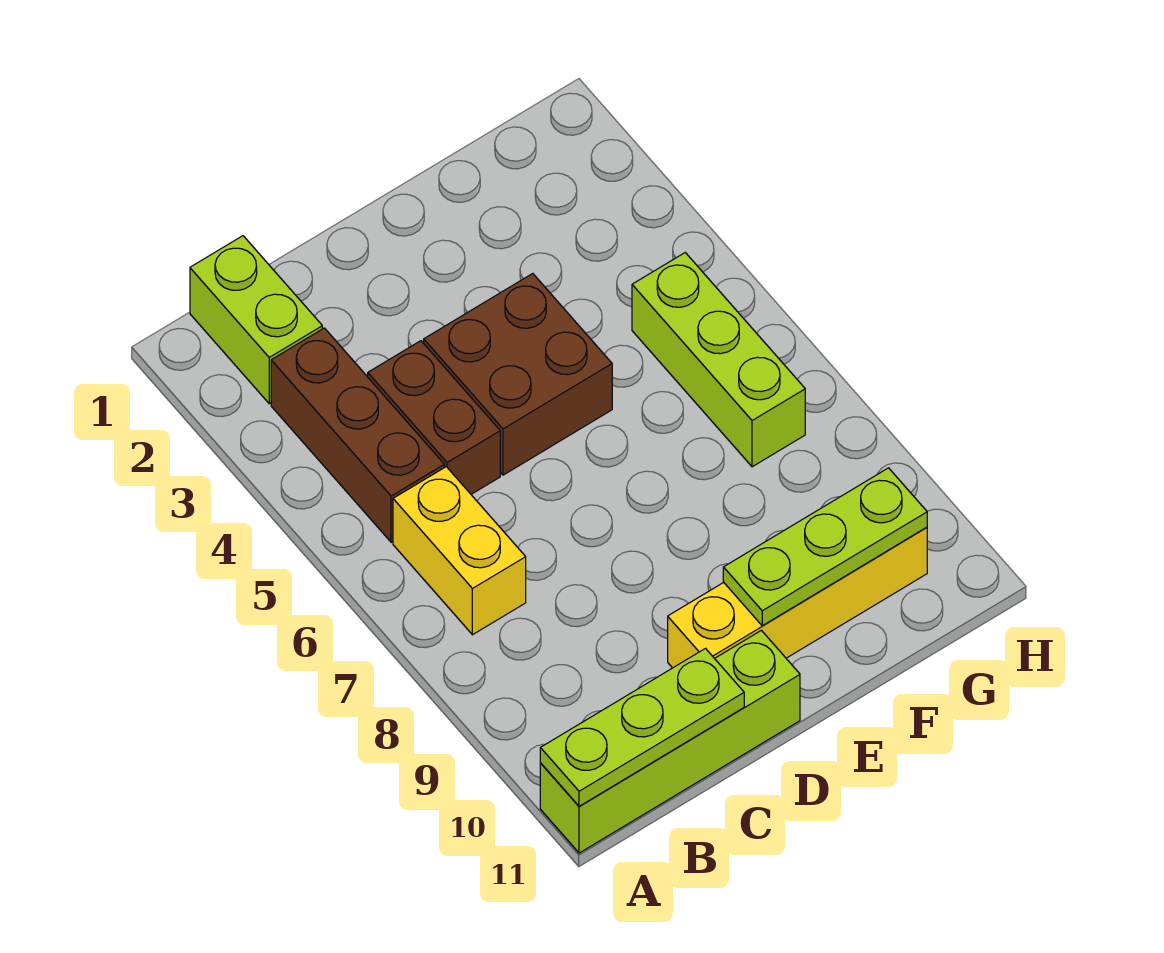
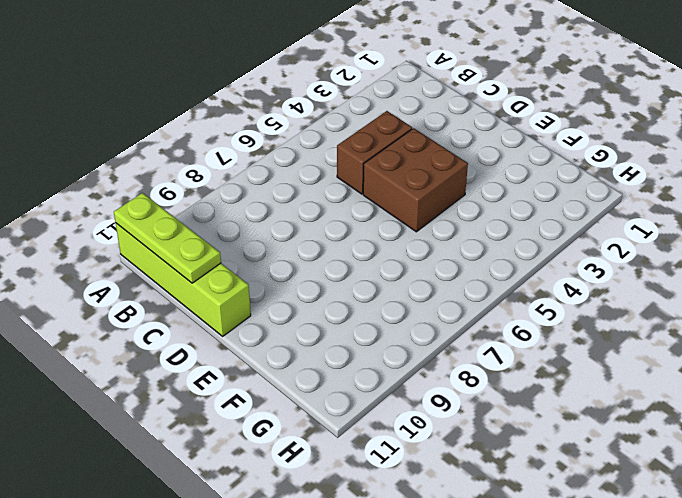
none -> lime 1x2 brick [190,236,322,404]
none -> brown 1x3 brick [271,328,444,542]

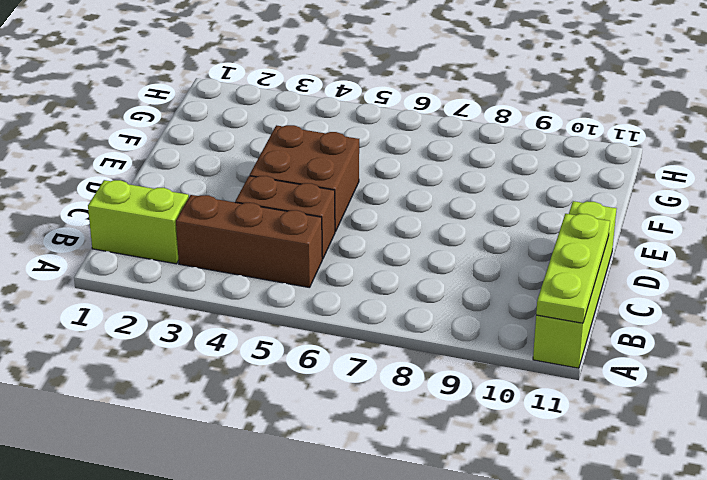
none -> yellow 1x2 brick [393,467,526,635]
none -> yellow 1x4 brick [668,527,927,668]

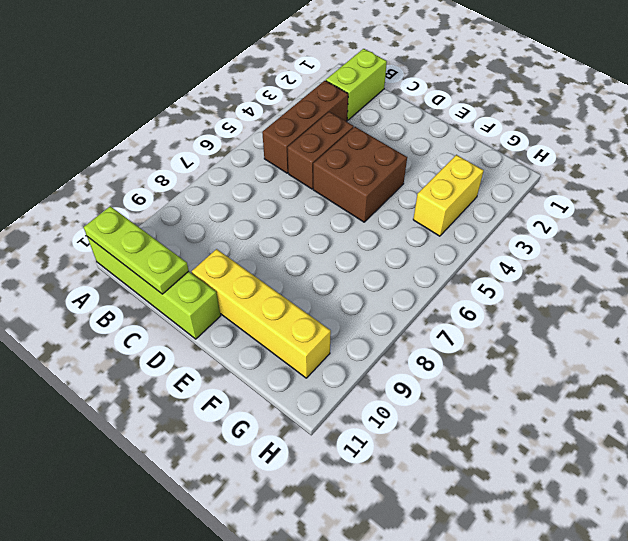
yellow 1x2 brick [413,155,484,236] -> yellow 1x2 brick moved to [393,467,526,635]
none -> lime 1x3 brick [632,253,805,467]
none -> lime 1x3 plate [723,468,927,626]

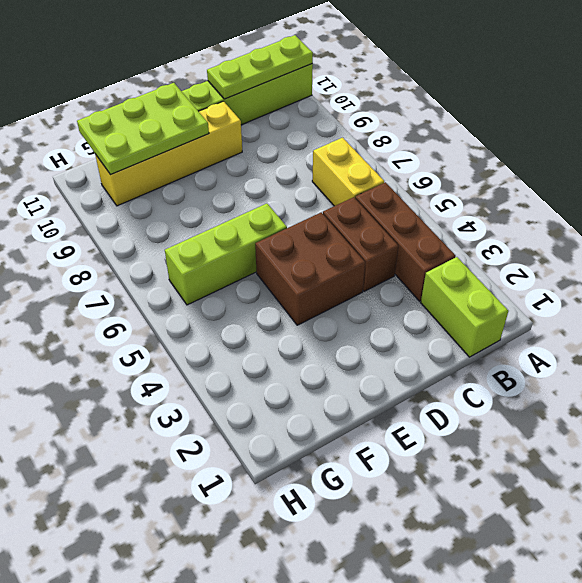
lime 1x3 brick [165,204,287,305] -> lime 1x3 brick turned to [632,253,805,467]
lime 2x3 plate [77,83,209,175] -> lime 1x3 plate [723,468,927,626]

